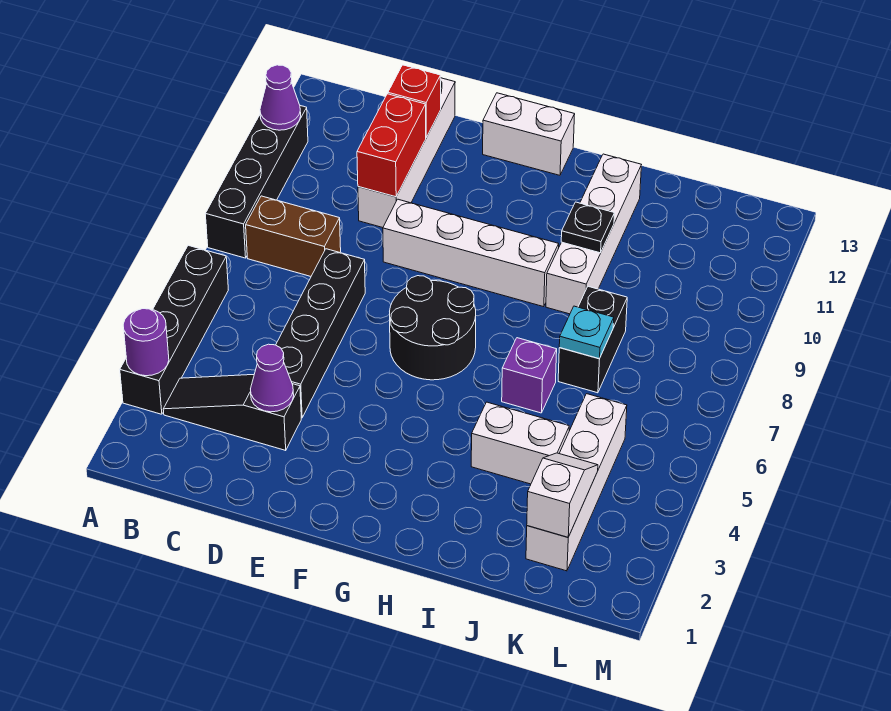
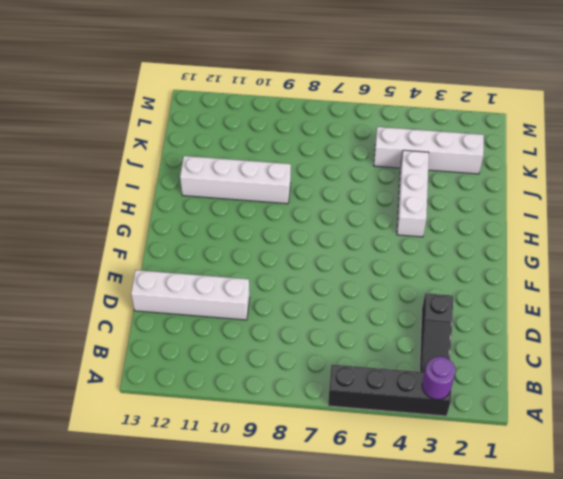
white 1x3 brick [397,150,429,237] -> white 1x2 brick [471,402,569,484]
none -> black 1x4 brick [205,106,308,258]
none -> brown 1x2 brick [246,196,341,276]
none -> black 1x4 brick [276,249,365,418]

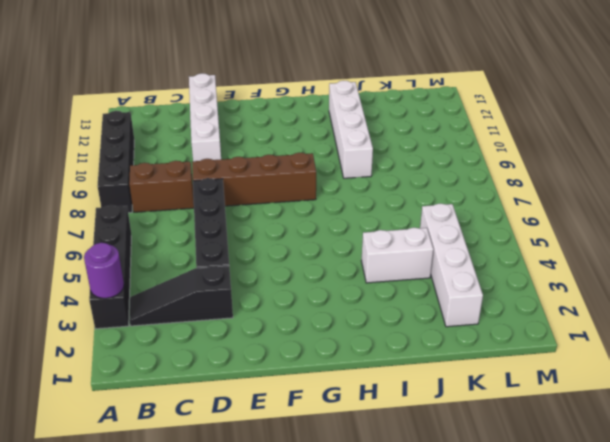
brown 1x4 brick [192,153,316,206] -> none
none -> white 1x4 brick [383,199,559,307]
none -> black 2x2 round brick [390,276,476,380]
none -> white 1x2 brick [483,93,575,175]

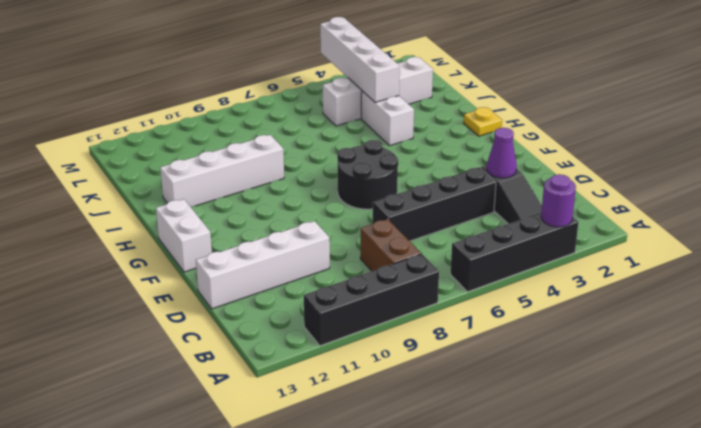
yellow 1x1 plate [464,107,502,136] -> none
white 1x4 brick [320,17,400,102] -> white 1x4 brick moved to [383,199,559,307]
none -> purple 1x1 brick [502,338,557,413]
none -> black 1x2 brick [558,286,627,393]
none -> purple 1x1 cone [260,65,301,130]

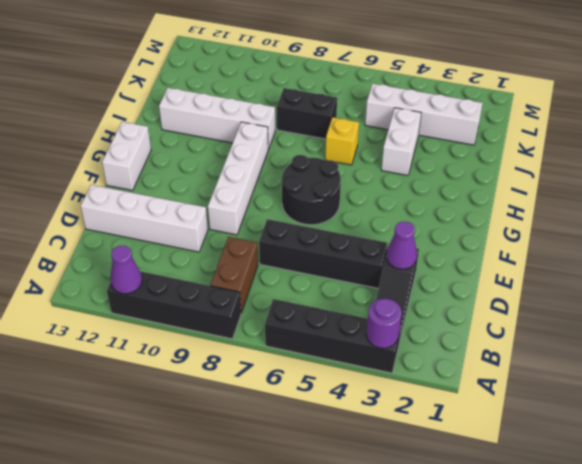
yellow 1x1 brick [325,117,359,165] -> purple 1x1 brick [502,338,557,413]
none -> red 1x2 brick [357,94,426,197]
none -> red 1x1 brick [388,65,441,137]
none -> black 1x1 plate [561,202,614,253]

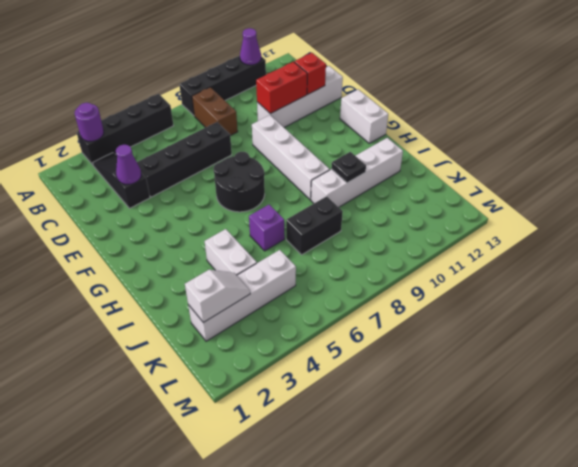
none -> cyan 1x1 plate [559,306,614,359]

